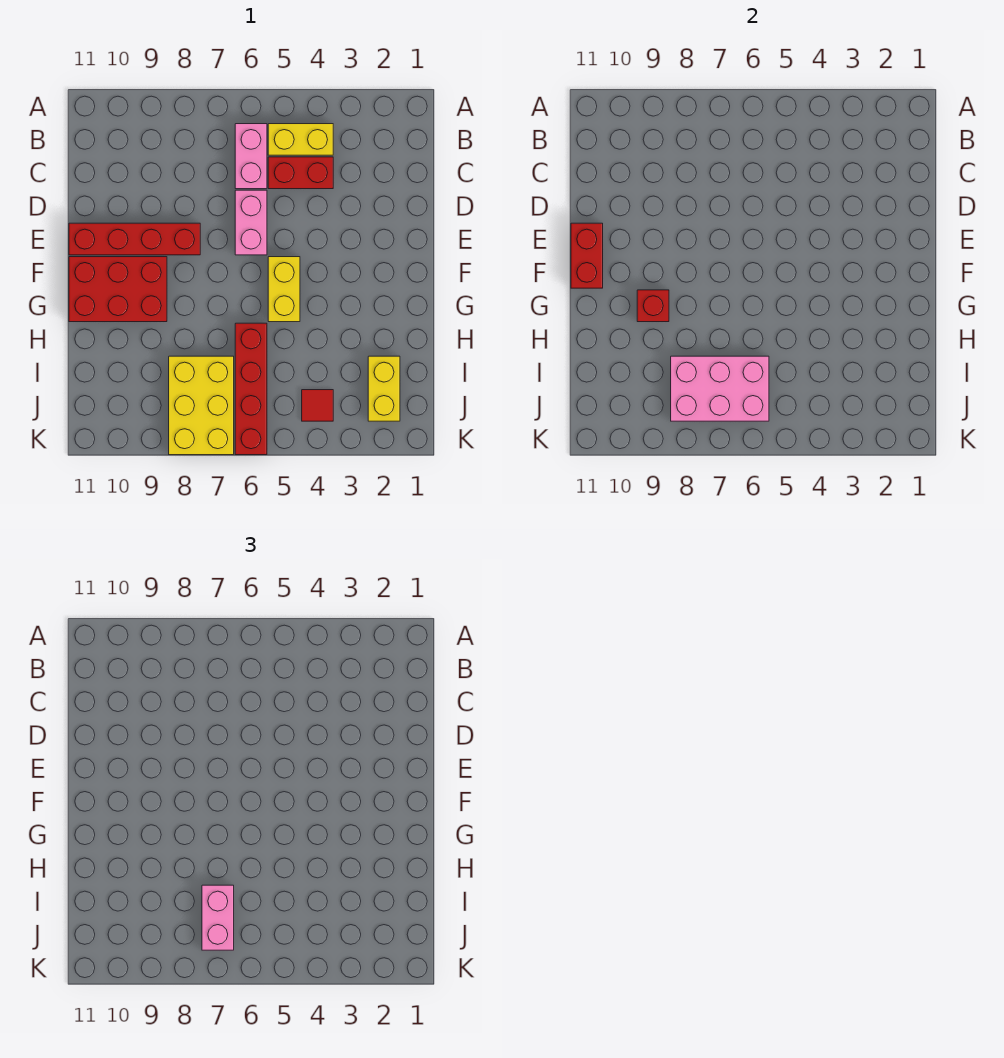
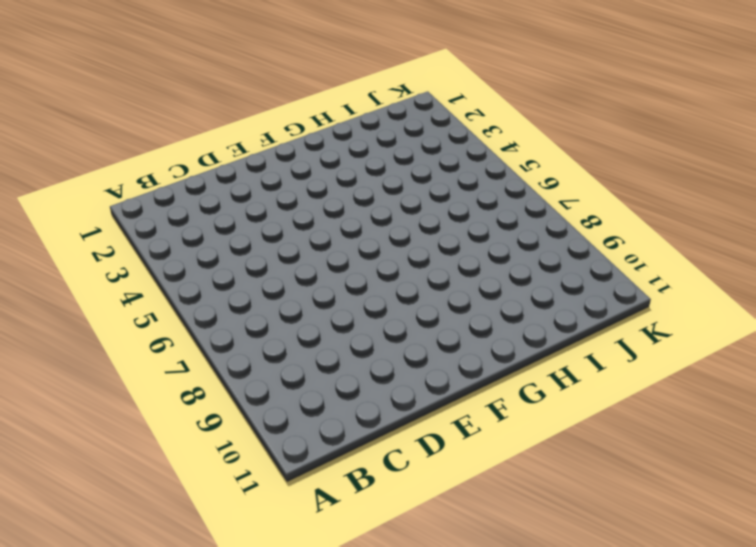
none -> yellow 1x2 brick [268,124,333,155]
none -> pink 1x2 brick [235,124,267,189]
none -> red 1x2 brick [268,157,333,189]

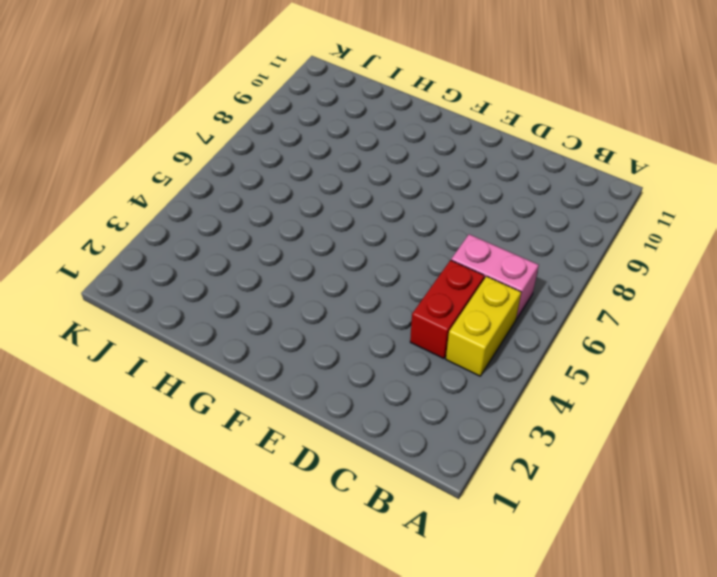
none -> pink 1x2 brick [235,190,267,255]
none -> red 1x4 brick [69,223,200,255]
none -> yellow 1x2 brick [268,257,300,322]

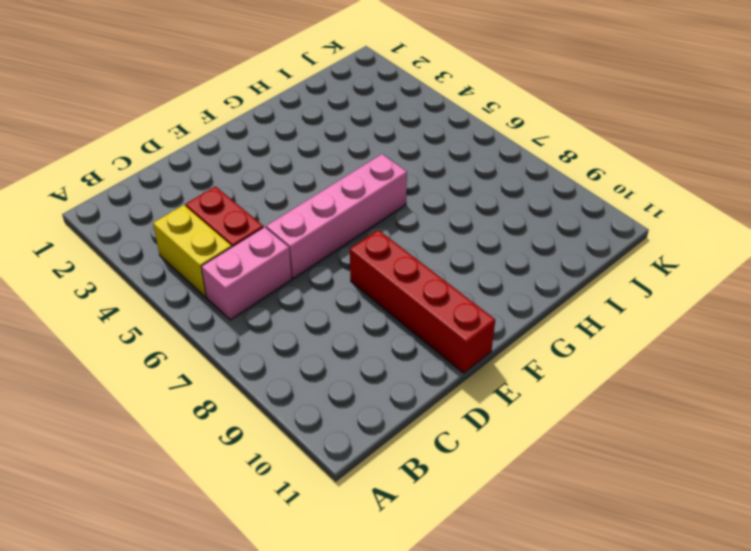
pink 1x4 brick [266,154,407,278] -> pink 1x2 brick [235,190,267,255]
none -> yellow 1x2 brick [268,257,300,322]
none -> red 2x3 brick [69,257,167,322]
none -> red 1x4 brick [235,323,267,455]

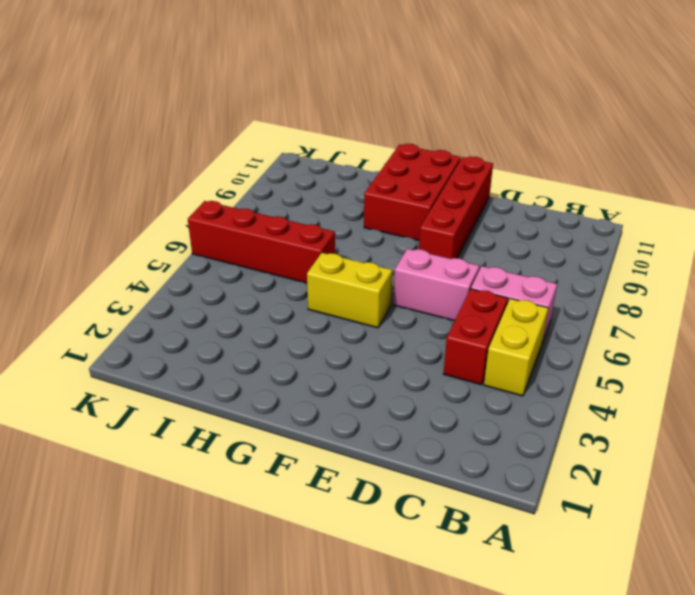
none -> yellow 1x2 brick [368,356,400,421]
none -> yellow 2x3 brick [169,356,234,455]
none -> red 1x1 tile [302,390,333,421]

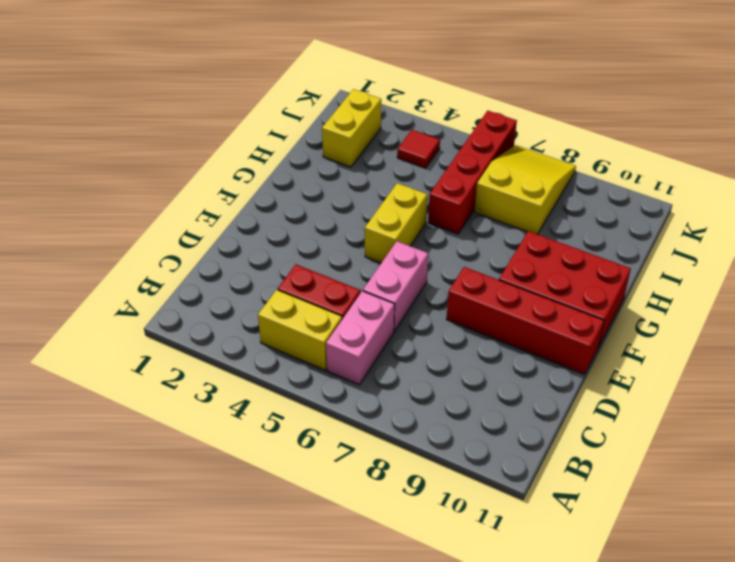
yellow 2x3 slope [474,145,576,234] -> yellow 2x3 brick [169,356,234,455]
none -> red 1x2 brick [571,223,603,288]
none -> red 1x1 brick [637,290,669,322]
none -> pink 2x3 brick [671,356,769,421]

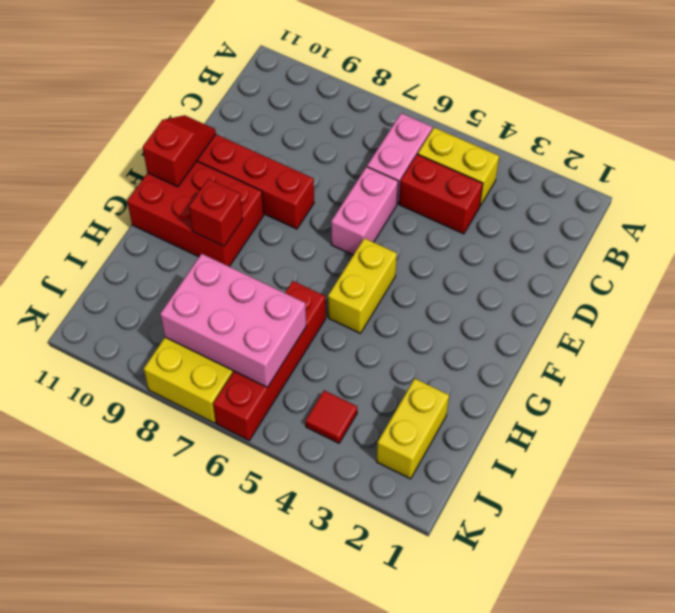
red 1x2 slope [143,115,216,187] -> red 1x2 brick [571,223,603,288]
none -> pink 1x2 brick [202,885,234,950]

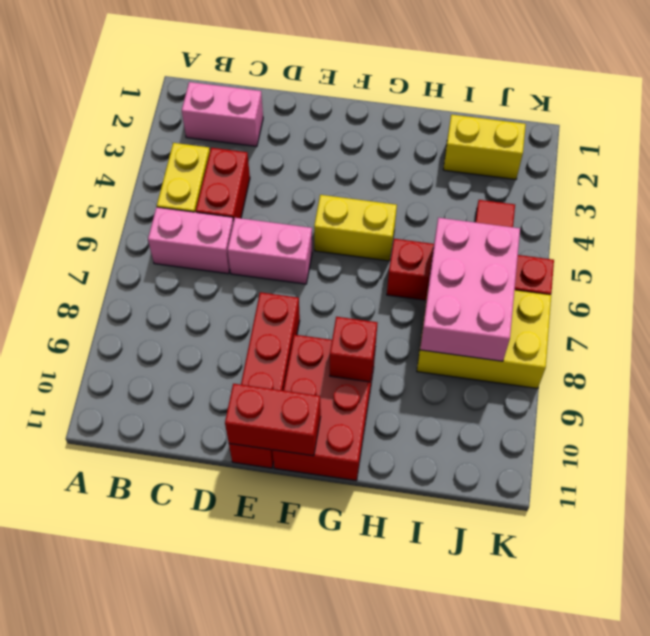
pink 1x2 brick [182,82,263,147] -> pink 1x2 brick moved to [202,885,234,950]

